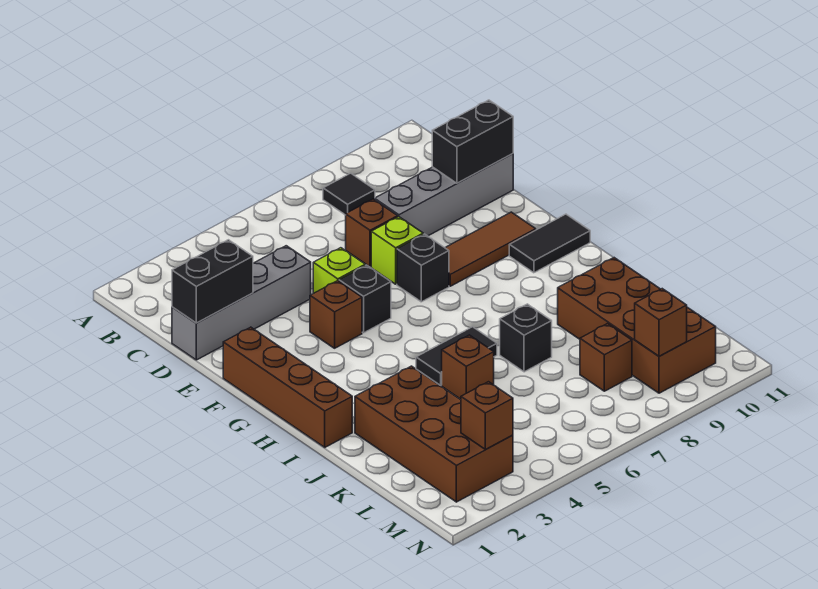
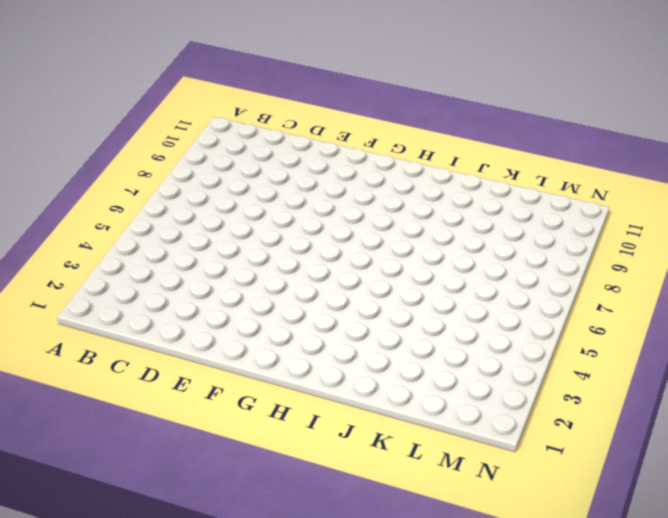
none -> black 1x1 tile [323,173,375,215]
none -> grey 1x4 brick [172,246,311,360]
none -> brown 1x1 brick [346,199,398,267]

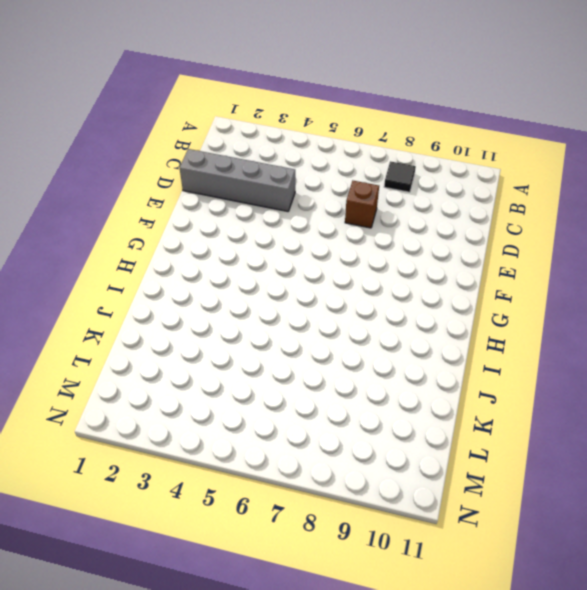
none -> grey 1x4 brick [375,154,513,236]
none -> lime 1x1 brick [313,248,365,293]
none -> lime 1x1 brick [371,217,423,284]

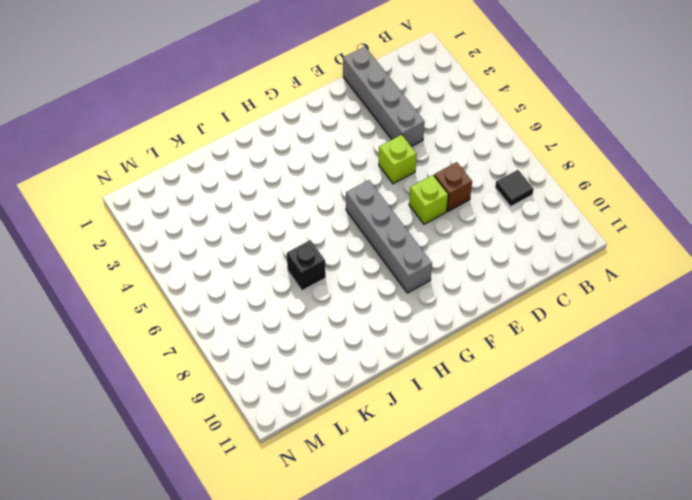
grey 1x4 brick [346,180,432,293] -> grey 1x4 brick moved to [375,154,513,236]
none -> brown 1x4 brick [223,327,352,447]
none -> brown 1x1 brick [310,281,362,348]
none -> black 1x1 brick [339,265,391,333]

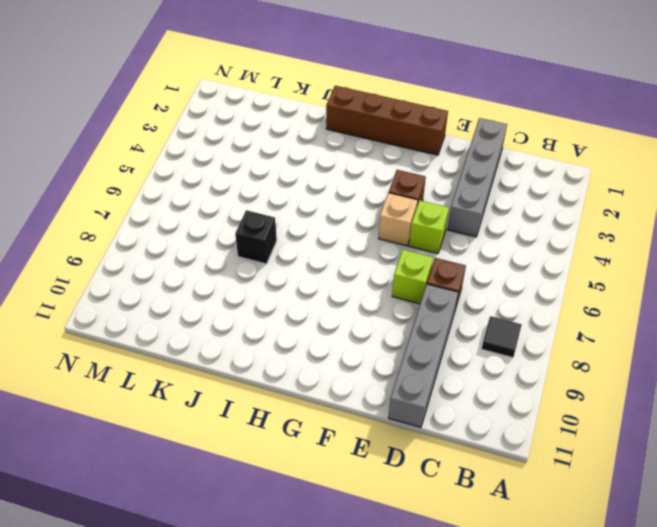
tan 1x1 brick [378,193,418,246] -> black 1x1 brick [339,265,391,333]
none -> black 1x1 brick [397,234,449,302]
none -> brown 1x3 tile [445,212,536,286]
none -> black 1x2 tile [509,214,590,273]

